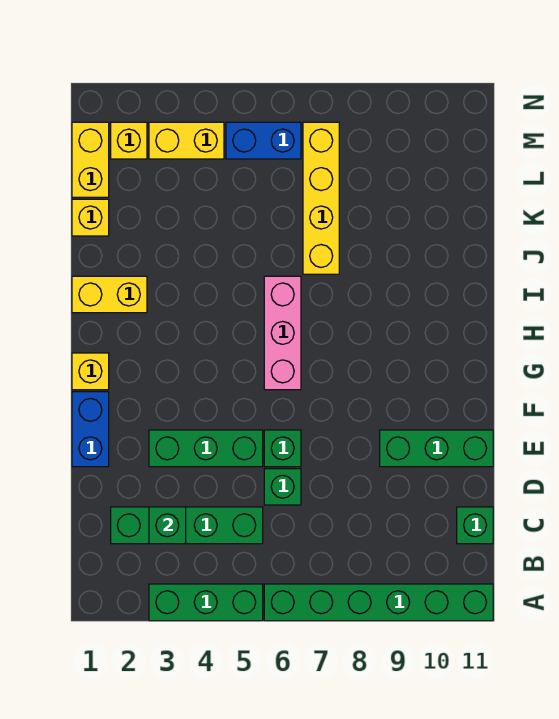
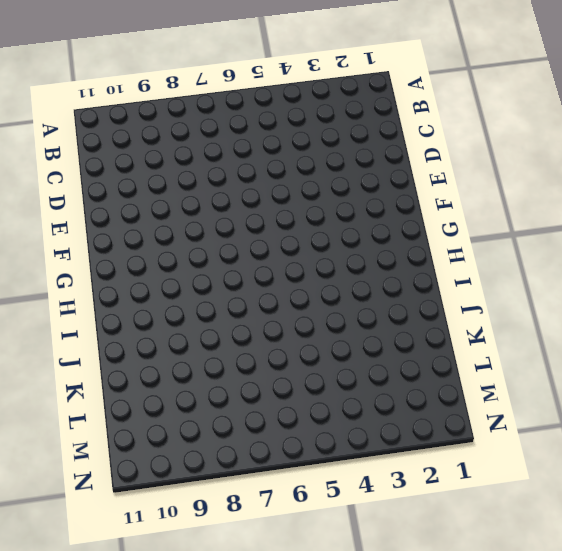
none -> green 1x3 brick [149,584,263,621]
none -> green 1x6 brick [264,584,493,621]
none -> green 1x4 brick [111,507,263,544]

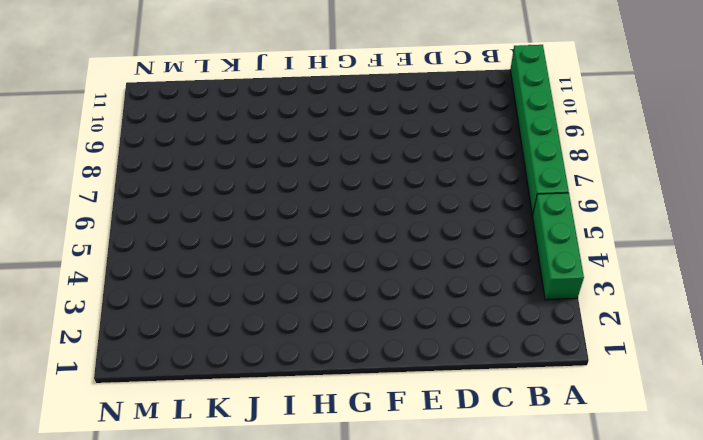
none -> green 1x4 brick [111,507,263,544]
none -> green 1x1 brick [457,507,493,544]
none -> green 1x1 brick [264,469,301,505]

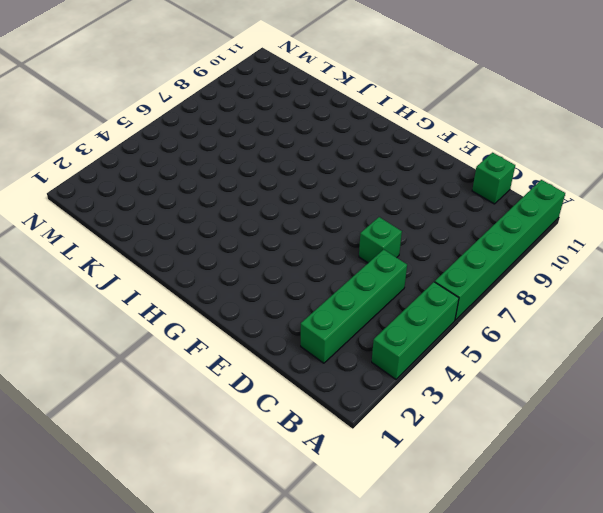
none -> blue 1x2 brick [72,392,109,467]
none -> green 1x3 brick [149,430,263,467]
none -> green 1x1 brick [264,430,301,467]

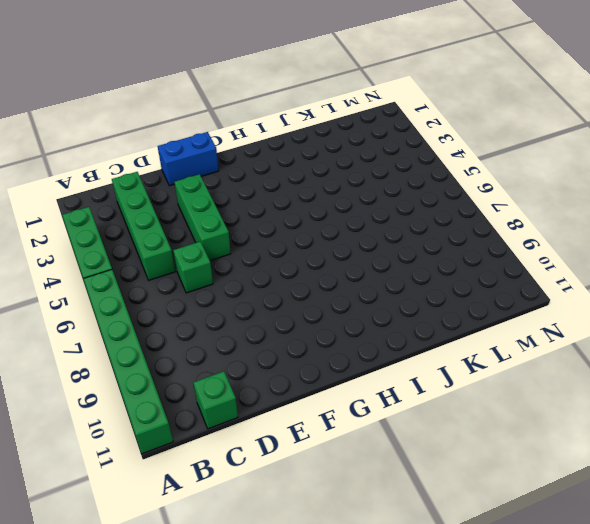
none -> green 1x1 brick [264,430,301,467]
none -> green 1x3 brick [380,430,493,467]
none -> yellow 1x1 brick [72,353,109,390]

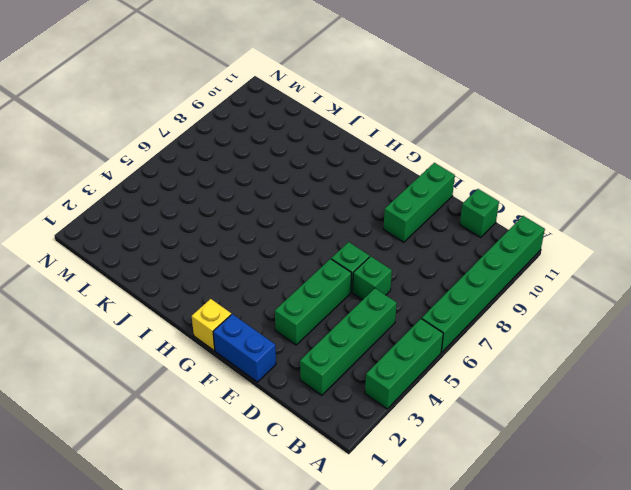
none -> pink 1x3 brick [264,276,301,390]
none -> yellow 1x2 brick [72,276,147,313]
none -> yellow 1x4 brick [303,122,339,274]

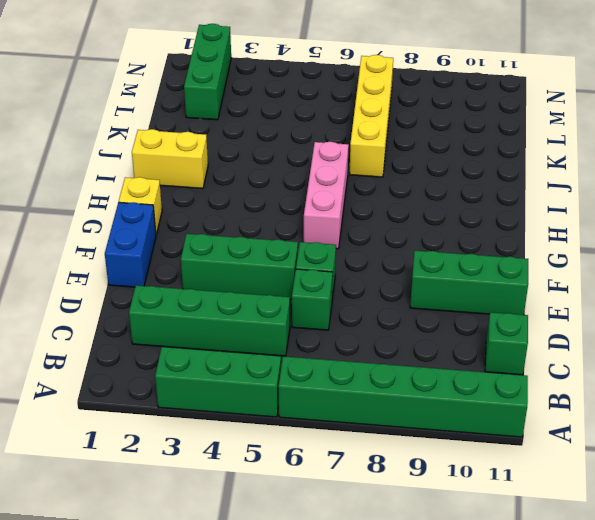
green 1x3 brick [184,24,231,120] -> yellow 1x1 brick [111,122,147,159]
none -> yellow 1x1 brick [72,199,109,236]
none -> yellow 1x2 brick [72,122,109,197]
none -> yellow 1x2 brick [149,122,224,159]

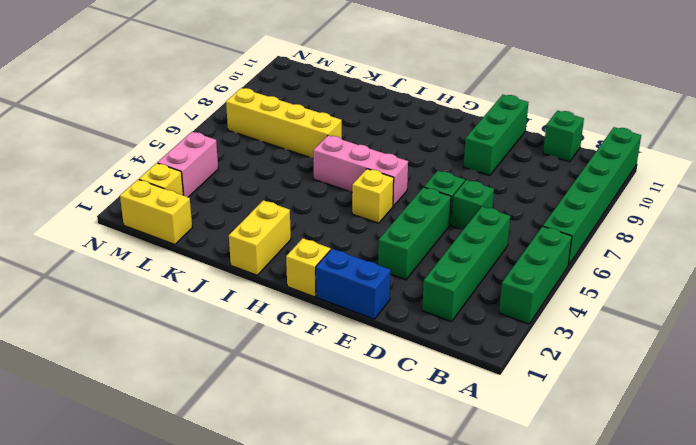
yellow 1x1 brick [352,169,394,223] -> yellow 1x1 brick moved to [72,199,109,236]
pink 1x2 brick [157,132,218,197] -> yellow 1x2 brick [149,122,224,159]
none -> blue 1x2 brick [226,122,301,159]
none -> green 1x1 brick [149,507,186,544]

